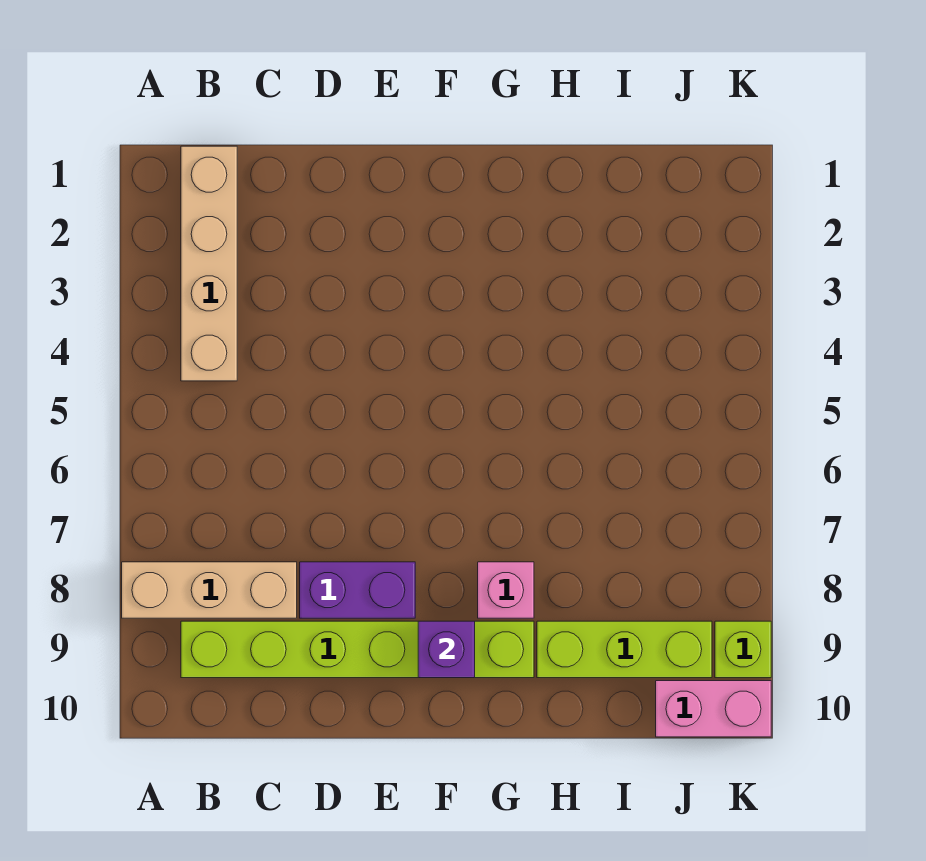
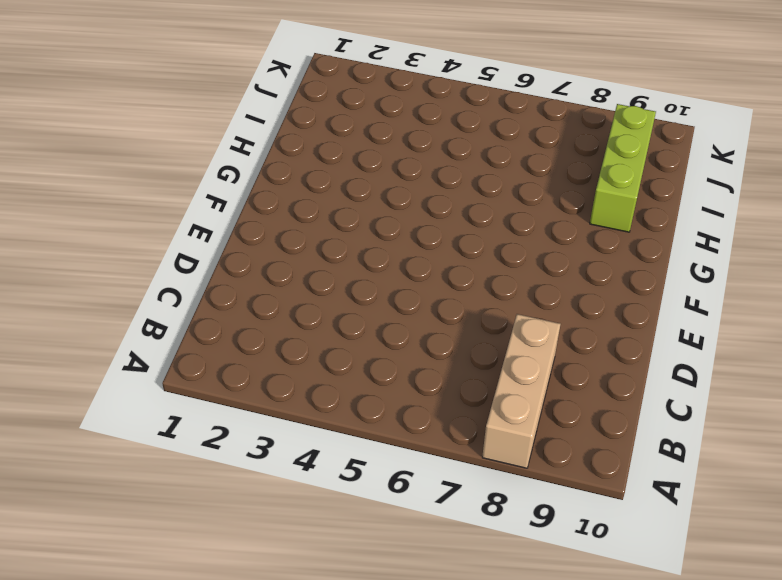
none -> tan 1x4 brick [181,146,237,381]
none -> lime 1x6 brick [181,621,534,678]

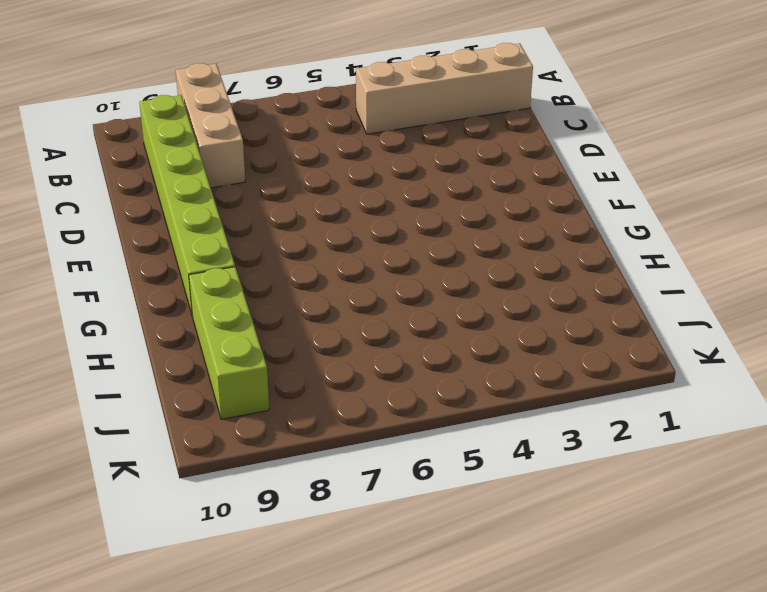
none -> purple 1x2 brick [300,562,415,618]
none -> pink 1x1 brick [478,562,534,618]

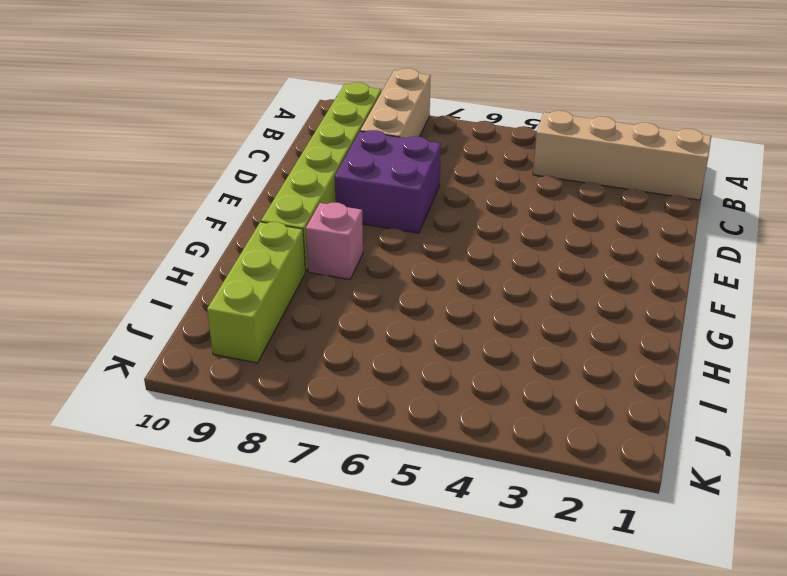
purple 2x2 brick [335,130,441,233] -> purple 1x2 brick [300,562,415,618]
none -> pink 1x2 brick [656,681,771,737]
none -> lime 1x1 brick [715,621,771,678]

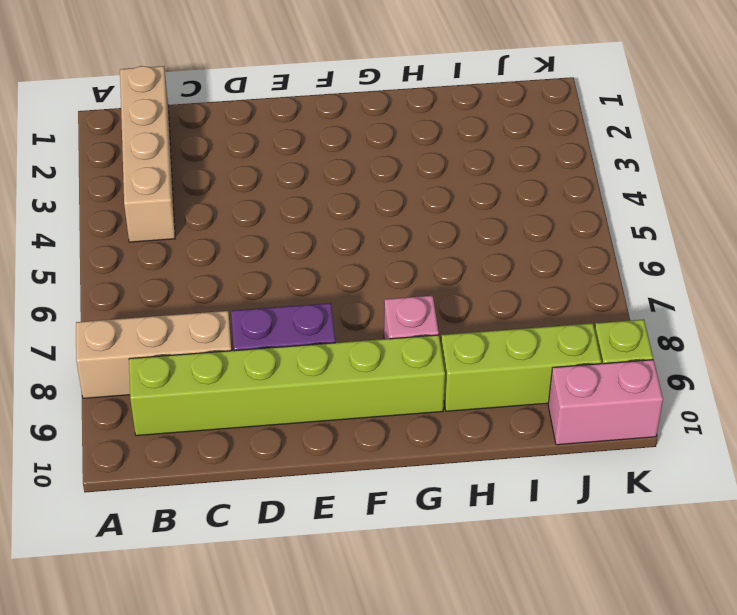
none -> purple 1x1 brick [418,621,475,678]

